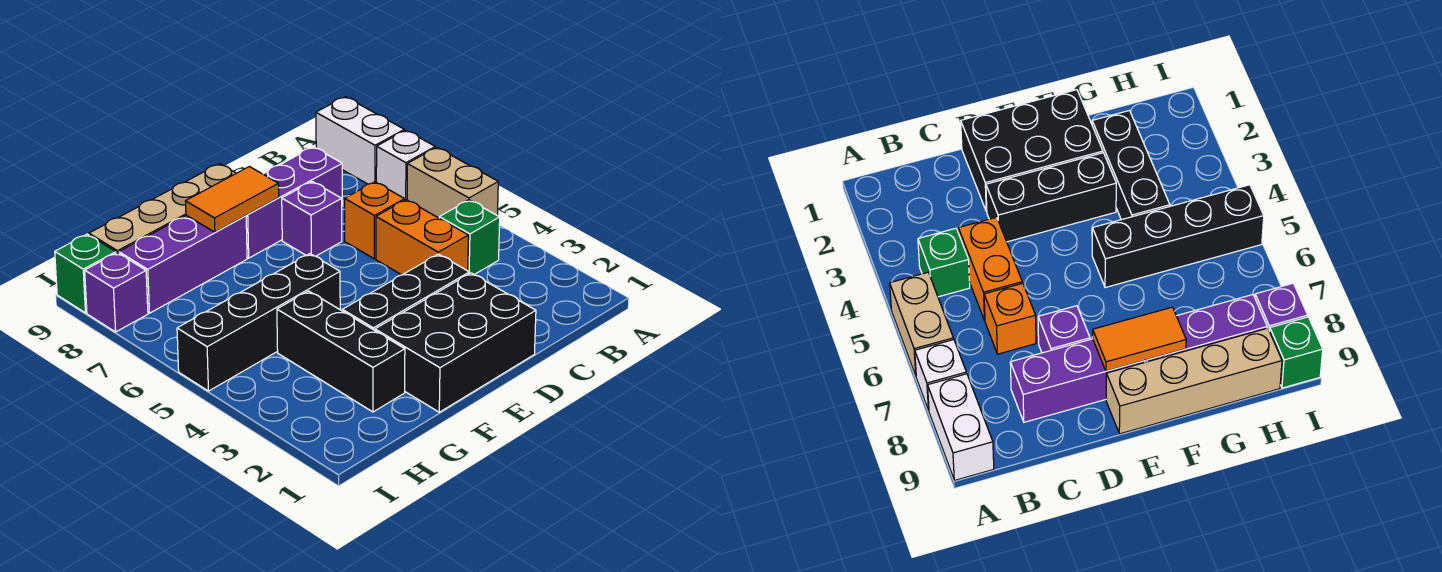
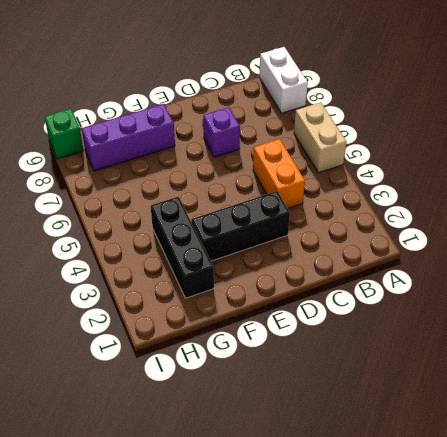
none -> white 1x1 brick [376,130,435,200]
none -> green 1x1 brick [439,200,500,274]
none -> orange 1x1 brick [345,182,405,259]

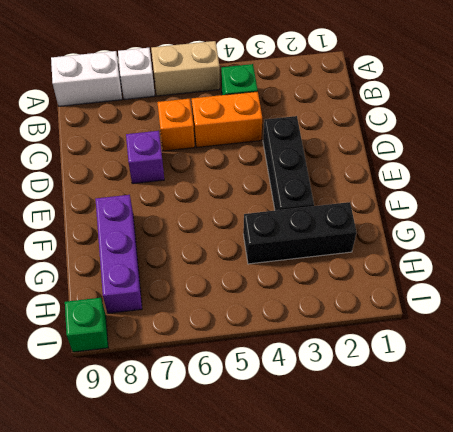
none -> purple 1x3 brick [246,147,343,258]
none -> black 2x3 brick [375,273,536,412]
none -> tan 1x4 brick [89,164,236,253]

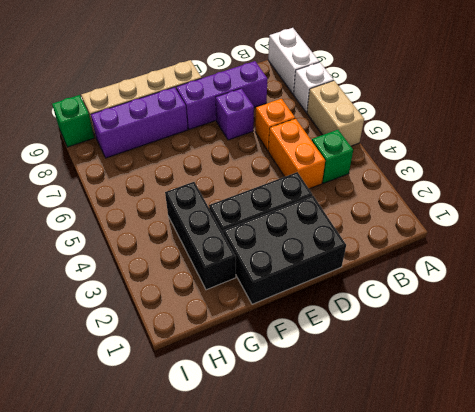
none -> black 1x4 brick [177,254,340,391]
none -> purple 1x1 brick [85,253,148,332]
none -> orange 1x2 tile [185,167,279,232]

